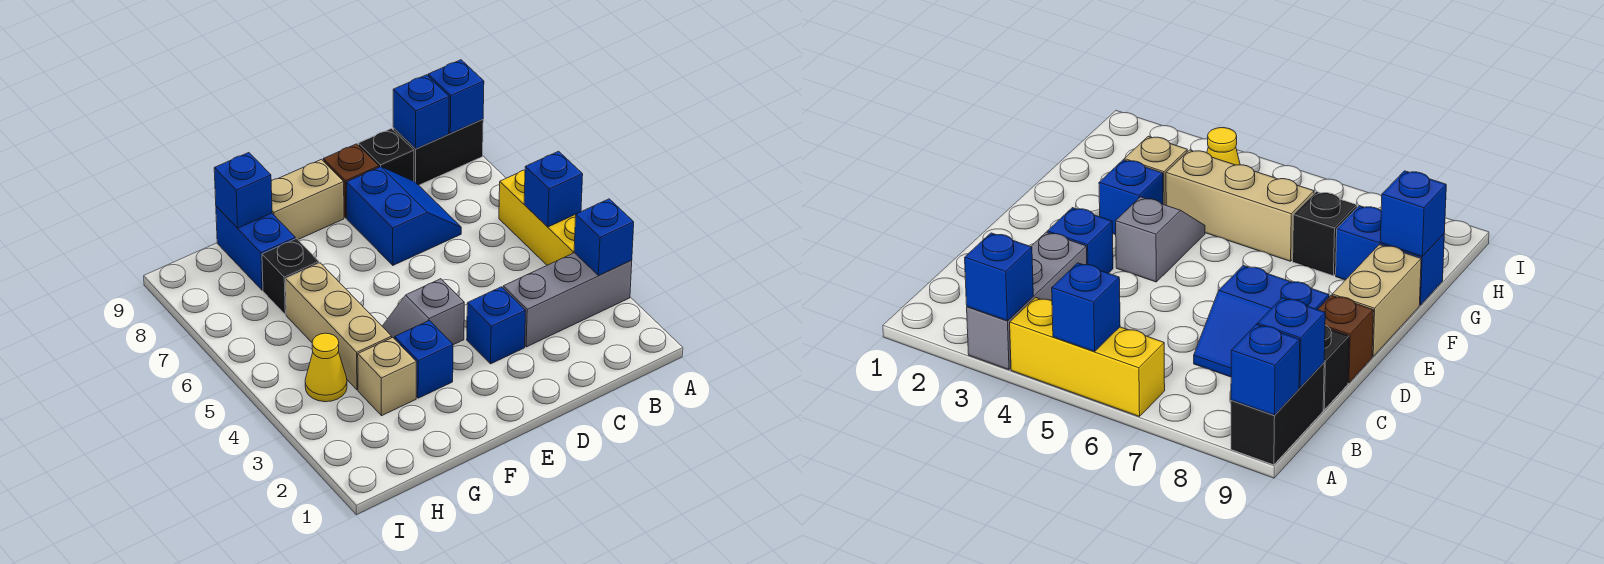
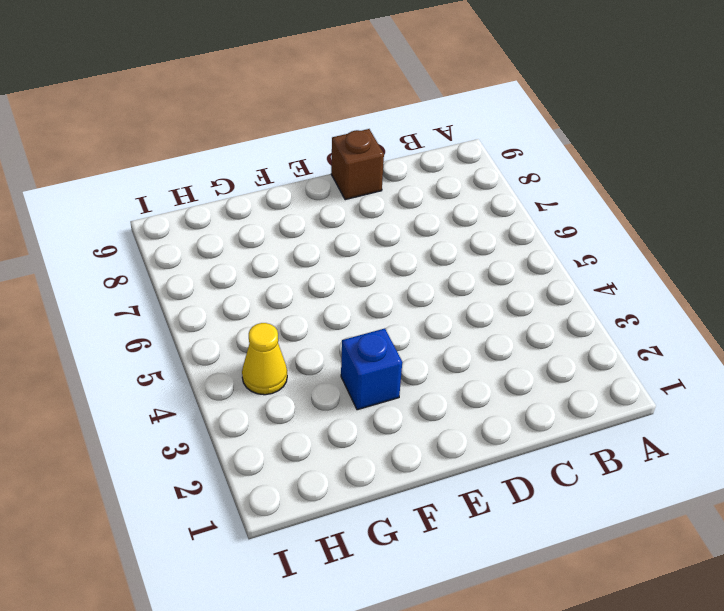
none -> grey 1x3 brick [503,253,632,347]
none -> yellow 1x3 brick [499,170,576,265]
none -> black 1x2 brick [393,119,483,185]

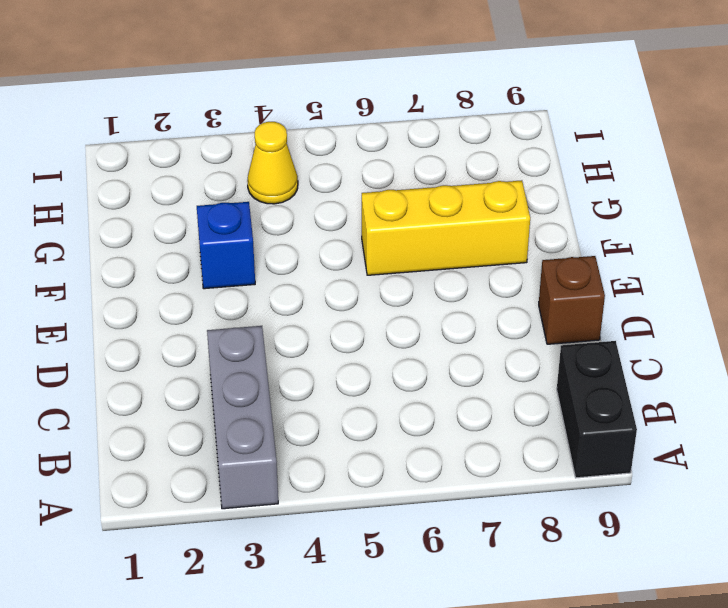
yellow 1x3 brick [362,180,530,275] -> yellow 1x3 brick moved to [499,170,576,265]
none -> blue 2x2 slope [346,167,461,265]
none -> black 1x1 brick [358,129,414,181]
none -> blue 1x1 brick [467,287,526,364]

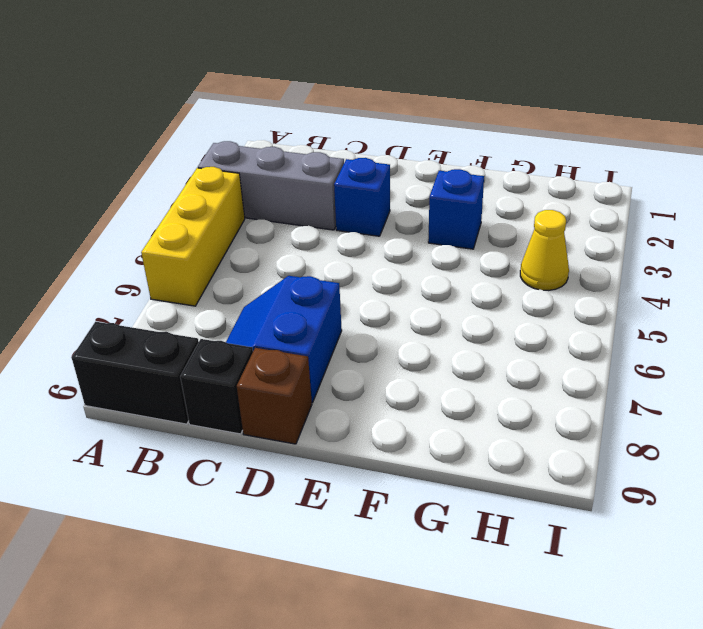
none -> grey 1x2 slope [382,279,464,345]
none -> tan 1x2 brick [271,159,344,239]
none -> tan 1x1 brick [358,338,417,416]

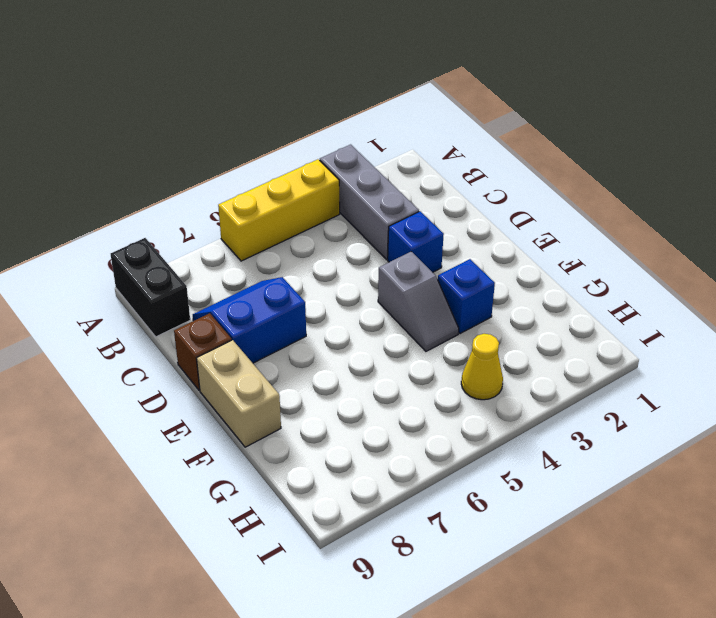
none -> black 1x1 brick [358,129,414,181]
none -> tan 1x1 brick [358,338,417,416]
none -> tan 1x3 brick [286,263,392,390]

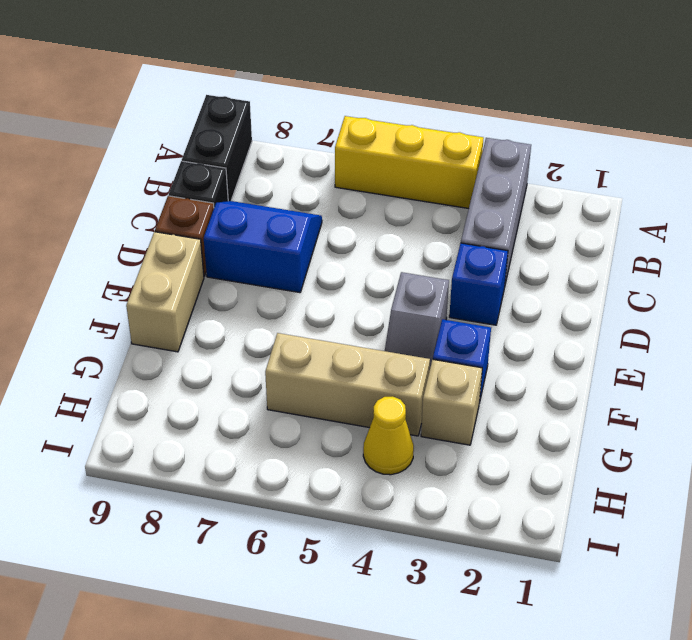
none -> black 1x1 brick [262,239,319,315]
none -> blue 1x2 brick [216,206,295,290]
none -> blue 1x1 brick [574,199,634,276]

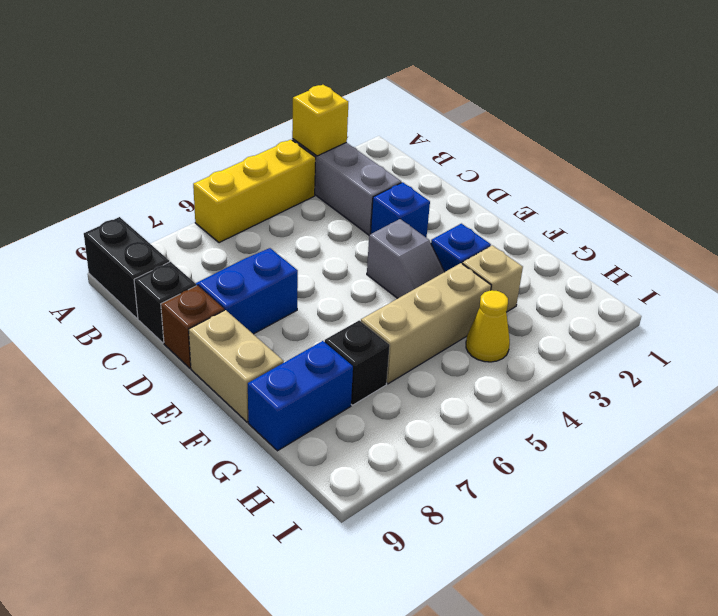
yellow 1x1 brick [292,85,348,156] -> blue 1x1 brick [574,199,634,276]
none -> blue 1x1 brick [524,151,583,227]
none -> blue 1x1 brick [428,60,484,133]
none -> blue 1x1 brick [393,75,449,149]

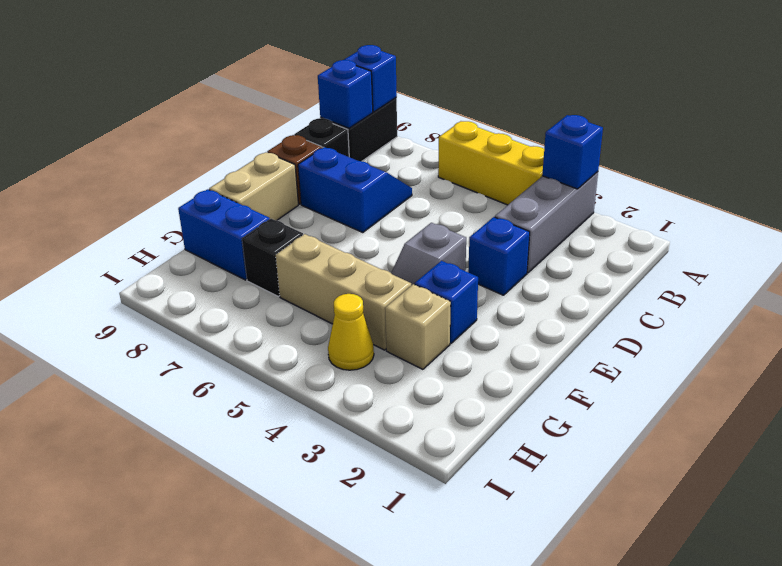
none -> blue 1x1 brick [524,151,583,227]
none -> blue 1x1 brick [214,153,272,228]

